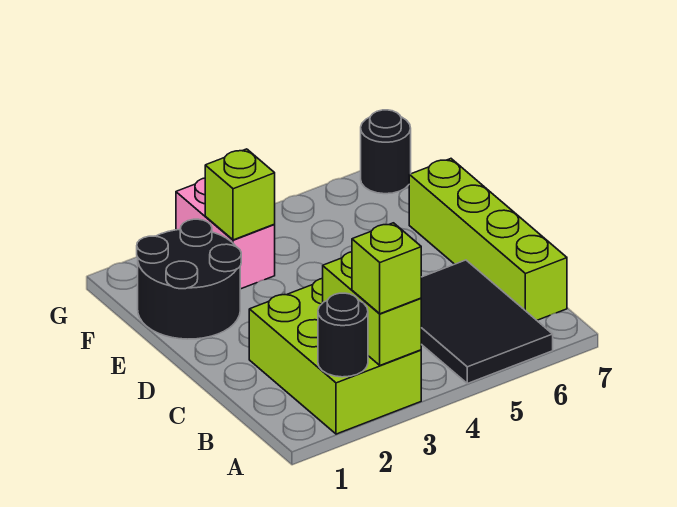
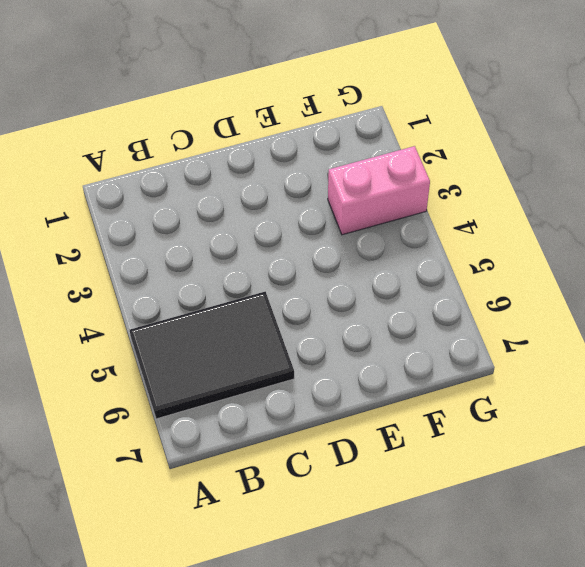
none -> lime 2x3 brick [249,278,421,434]
none -> lime 1x4 brick [409,159,567,320]

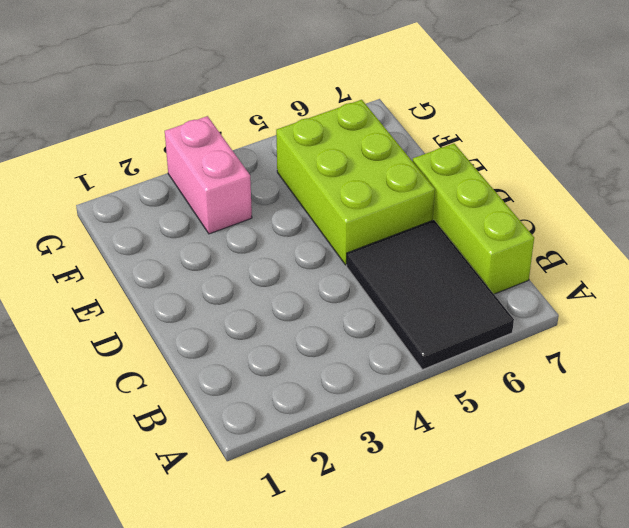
lime 1x3 brick [412,143,534,294] -> lime 1x4 brick [409,159,567,320]
lime 2x3 brick [276,100,435,265] -> lime 2x3 brick moved to [249,278,421,434]
none -> black 2x2 round brick [137,219,241,339]
none -> black 1x1 round brick [361,110,411,194]

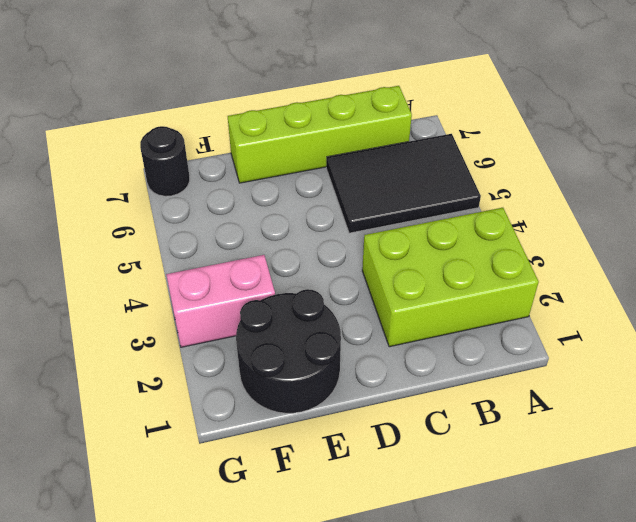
none -> black 1x1 round brick [318,293,368,377]
none -> lime 1x2 brick [323,252,421,365]

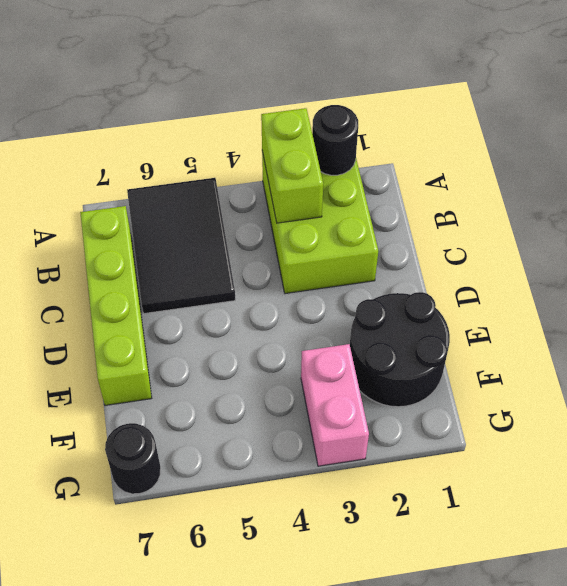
none -> lime 1x1 brick [205,149,275,240]
none -> lime 1x1 brick [352,223,421,314]

